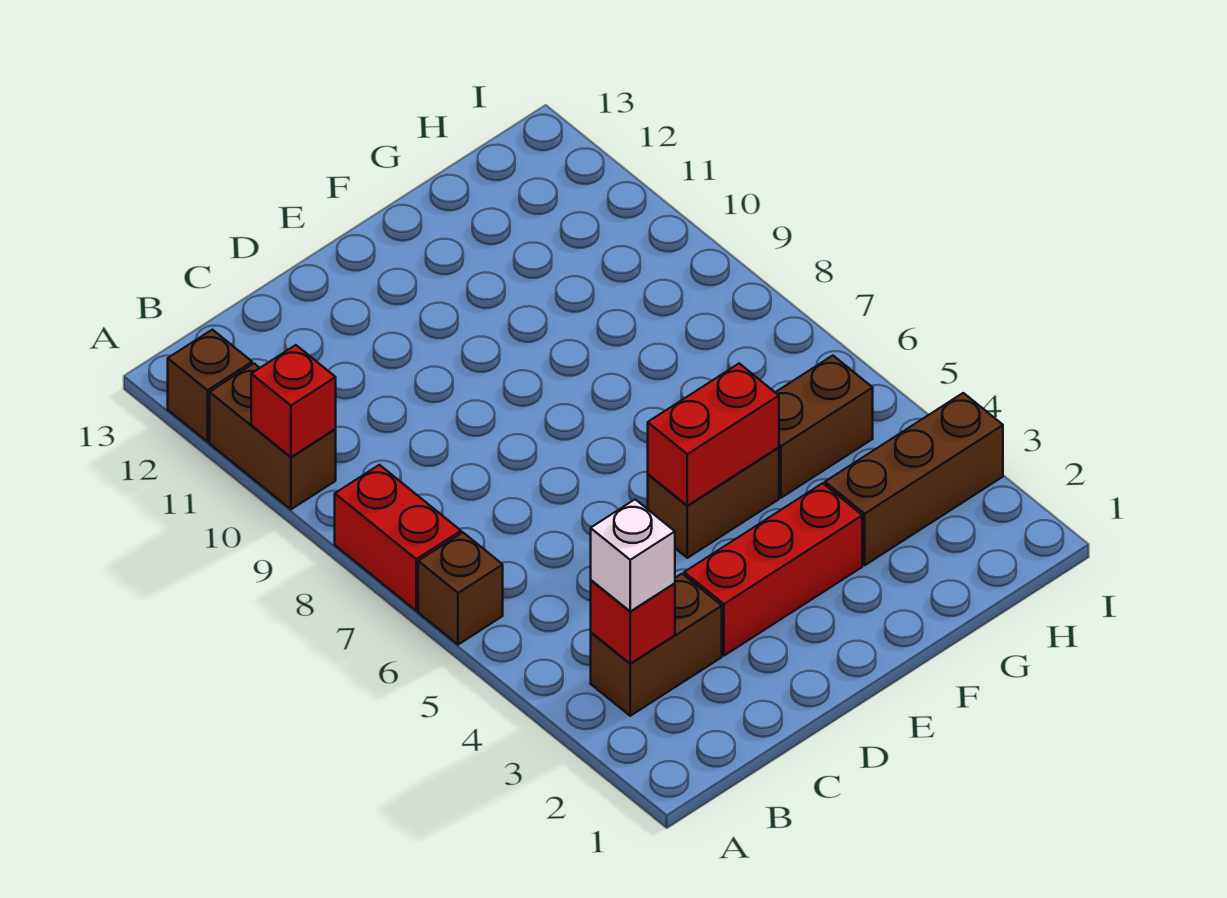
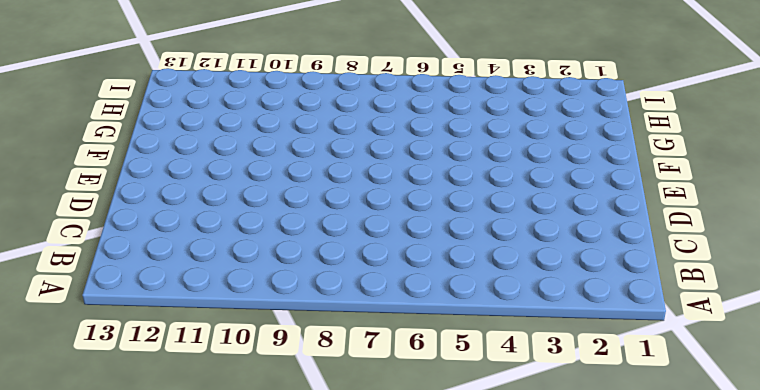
none -> brown 1x1 brick [418,533,503,645]
none -> red 1x2 brick [335,465,461,611]
none -> brown 1x2 brick [210,364,336,509]

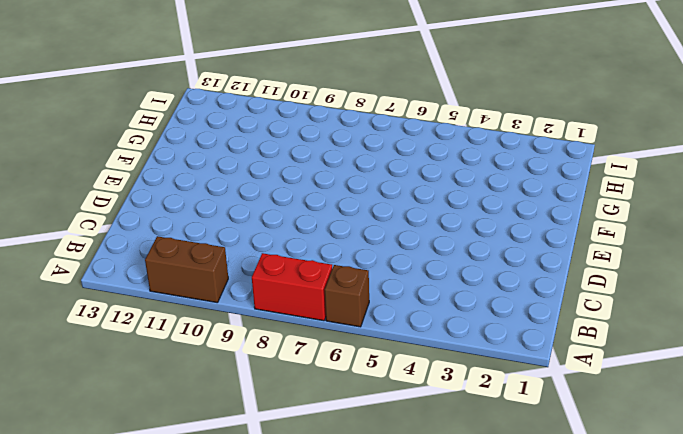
none -> brown 1x1 brick [168,330,252,442]
none -> brown 1x2 brick [591,574,722,716]
none -> red 1x3 brick [684,483,862,656]

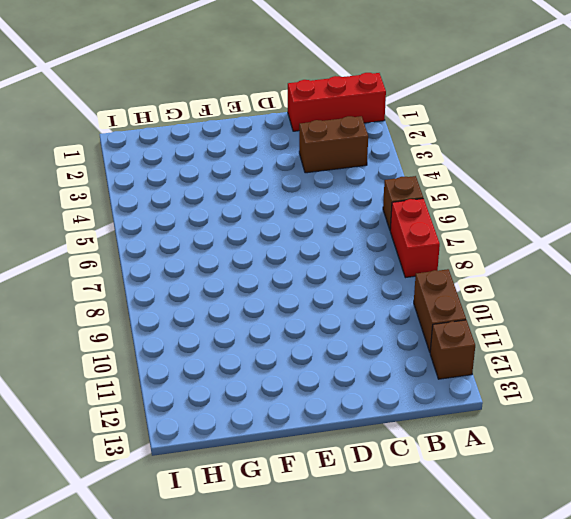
red 1x3 brick [288,73,386,131] -> red 1x3 brick moved to [684,483,862,656]
none -> brown 1x2 brick [648,448,779,558]
none -> brown 1x3 brick [825,393,1003,565]
none -> brown 1x2 brick [775,356,873,498]

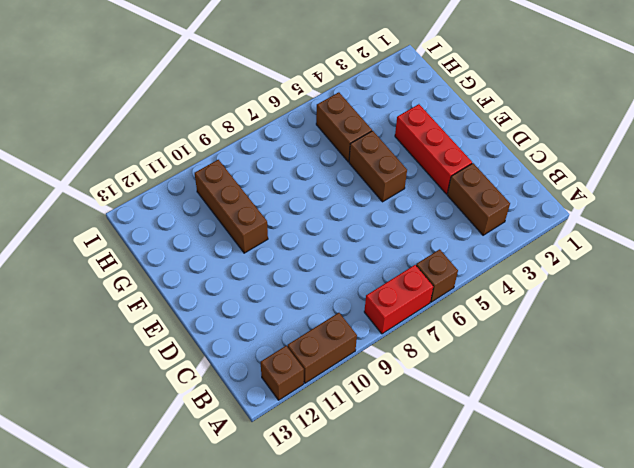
brown 1x3 brick [195,160,268,253] -> brown 1x3 brick moved to [825,393,1003,565]
none -> red 1x1 brick [251,345,336,457]
none -> red 1x1 brick [591,580,675,664]
none -> red 1x2 brick [648,364,779,506]

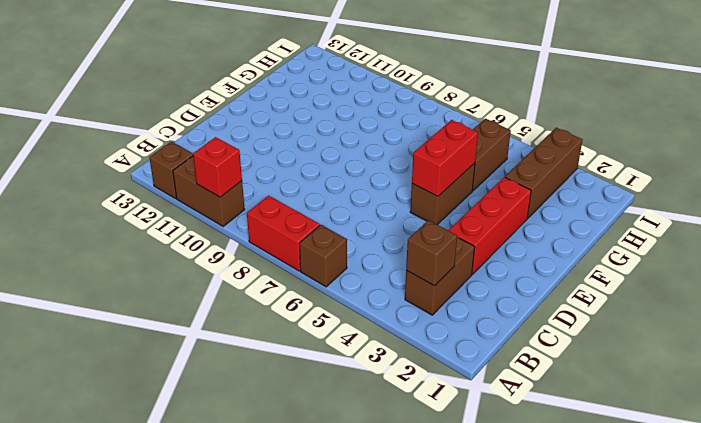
brown 1x1 brick [406,220,457,286] -> red 1x1 brick [591,580,675,664]
none -> white 1x1 brick [591,499,675,611]

